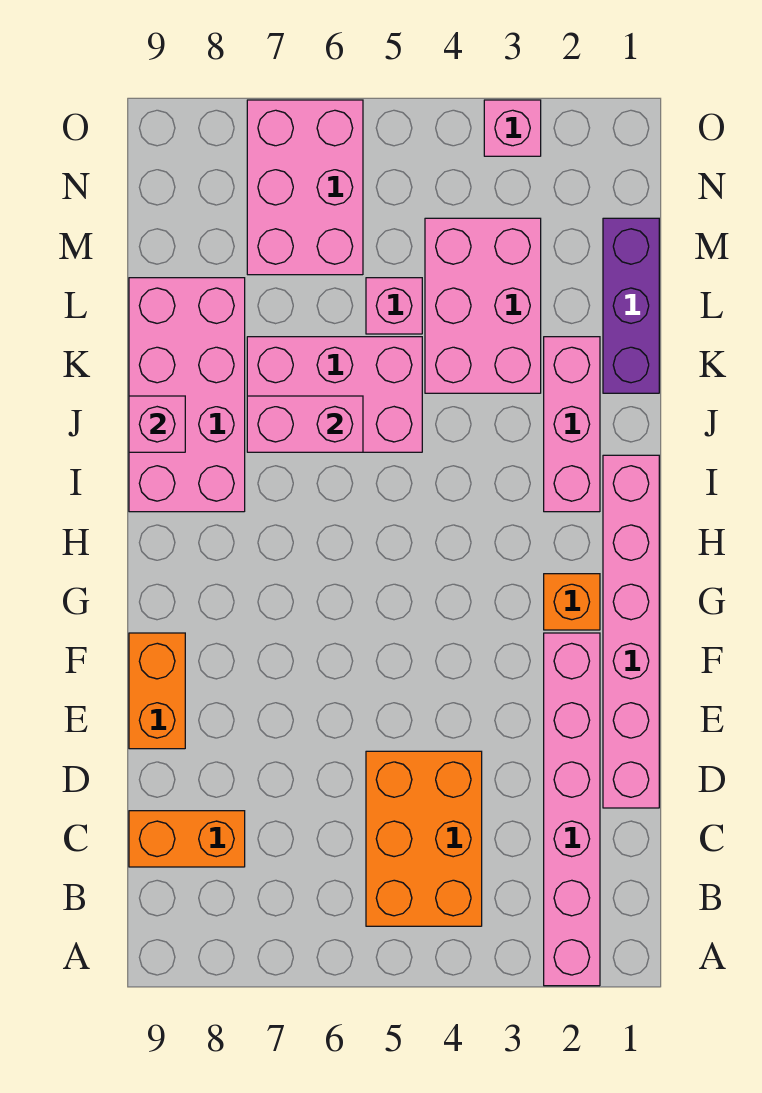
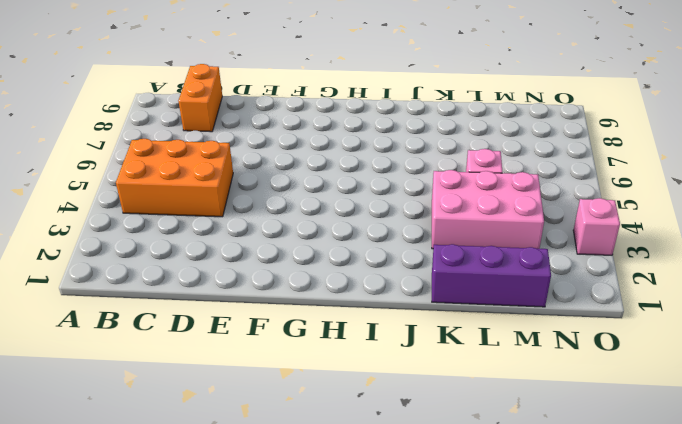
none -> pink 1x6 brick [544,633,600,986]
none -> pink 1x6 brick [603,455,659,808]
none -> orange 1x2 brick [129,633,185,749]

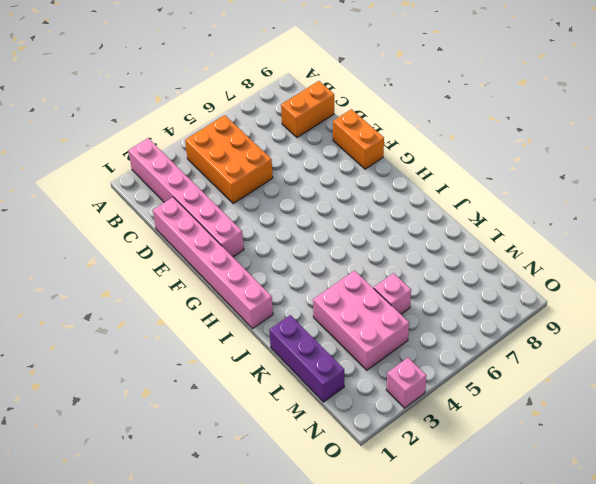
none -> orange 1x1 brick [544,574,600,630]
none -> pink 1x3 brick [544,337,600,512]
none -> pink 2x4 brick [129,278,245,512]

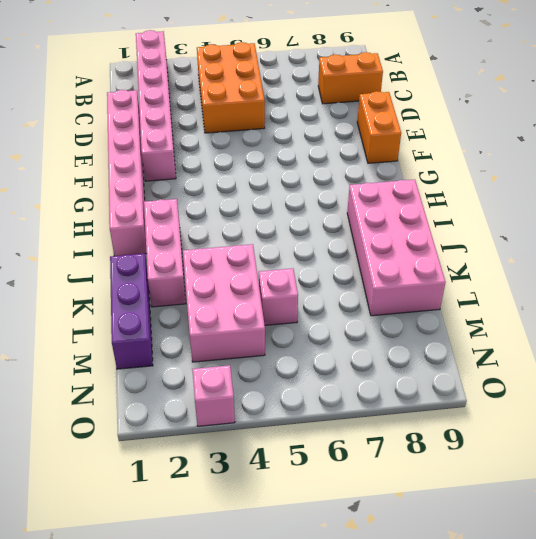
none -> orange 1x1 brick [544,574,600,630]
none -> pink 2x3 brick [247,337,422,452]
none -> pink 2x3 brick [247,100,363,275]

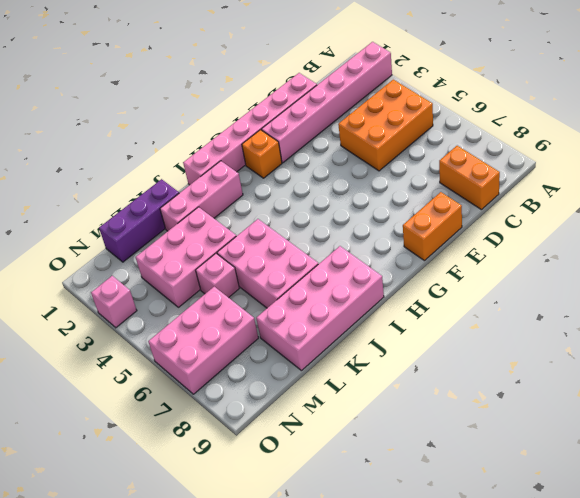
none -> pink 1x2 brick [247,396,363,452]
none -> pink 1x1 brick [129,396,185,452]

